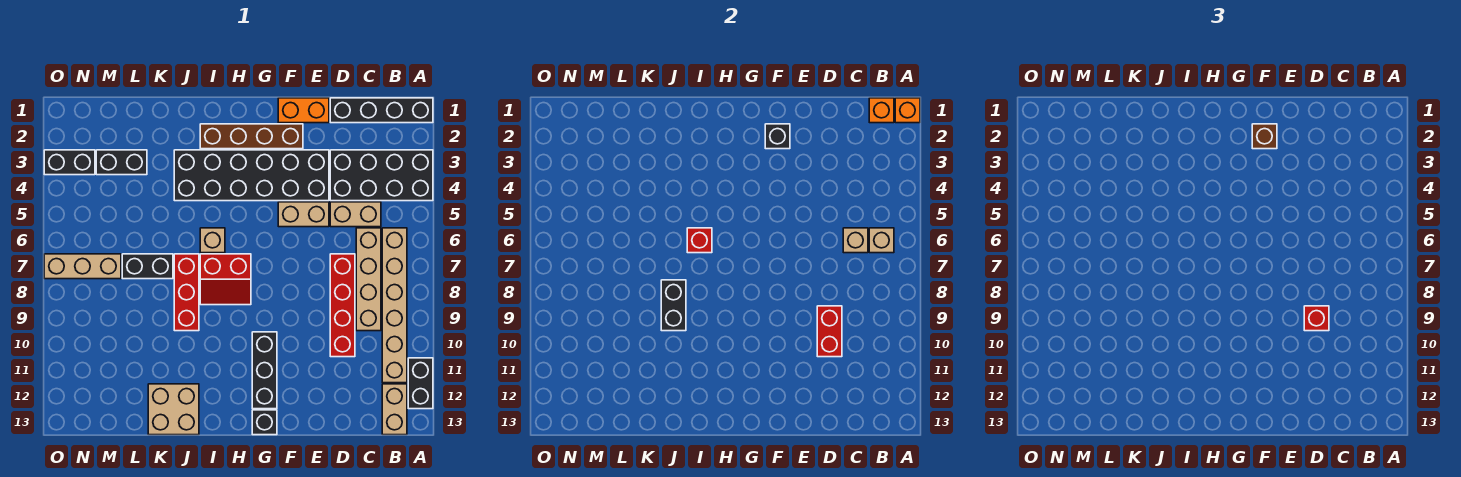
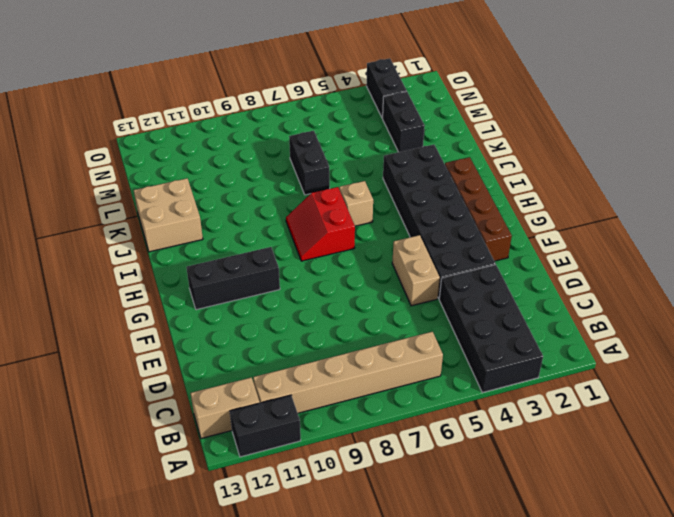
none -> black 1x4 brick [330,98,433,123]
none -> tan 1x2 brick [330,202,381,227]
none -> tan 1x4 brick [356,228,381,331]
none -> red 1x4 brick [330,254,355,357]

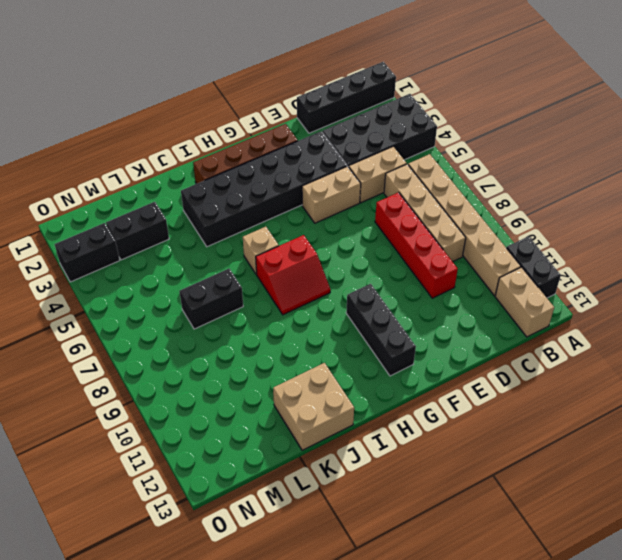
none -> orange 1x2 brick [278,98,329,123]
none -> black 1x1 brick [252,410,277,435]
none -> red 1x3 brick [174,254,199,331]
none -> tan 1x3 brick [44,254,121,279]

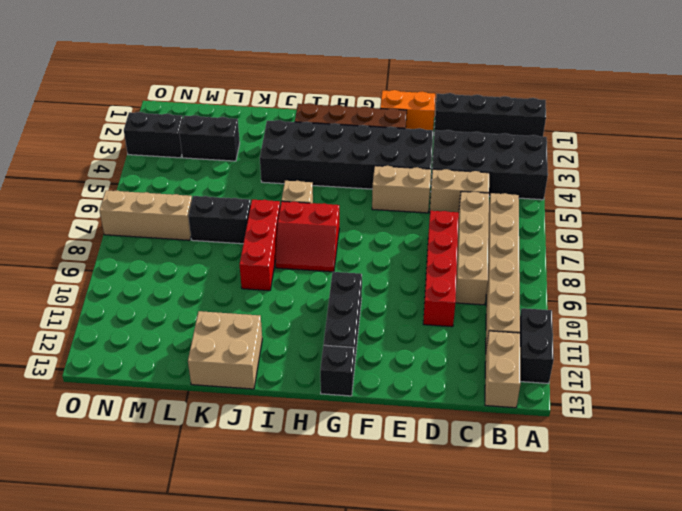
none -> orange 1x1 brick [895,98,920,123]
none -> orange 1x1 brick [869,98,894,123]
none -> tan 1x1 brick [869,228,894,253]
none -> tan 1x1 brick [843,228,868,253]

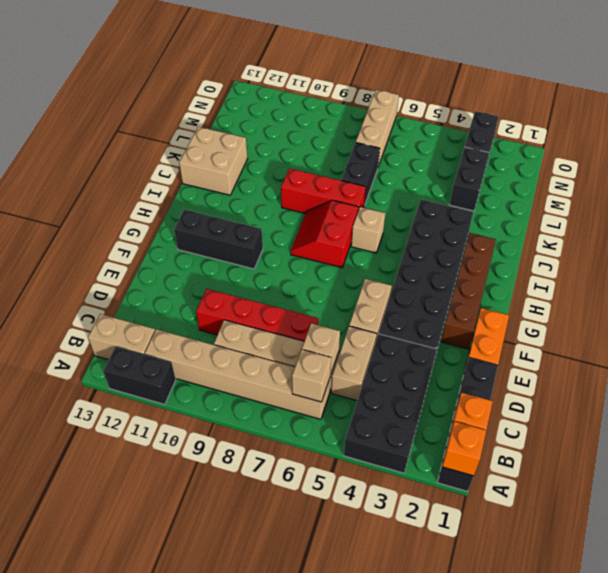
none -> black 1x1 brick [252,410,277,435]
none -> red 1x2 brick [817,306,842,357]
none -> black 1x1 brick [765,124,790,149]
none -> red 1x1 brick [687,228,712,253]

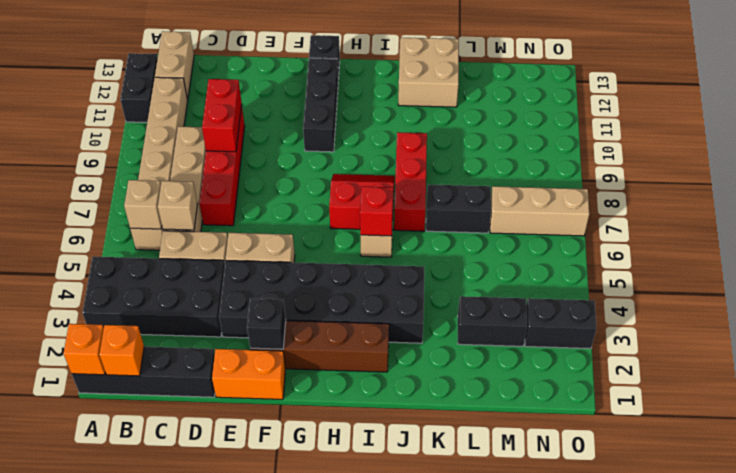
none -> black 1x2 brick [661,280,686,331]
none -> red 1x1 brick [1304,306,1329,331]
none -> brown 1x1 brick [1252,124,1277,149]

